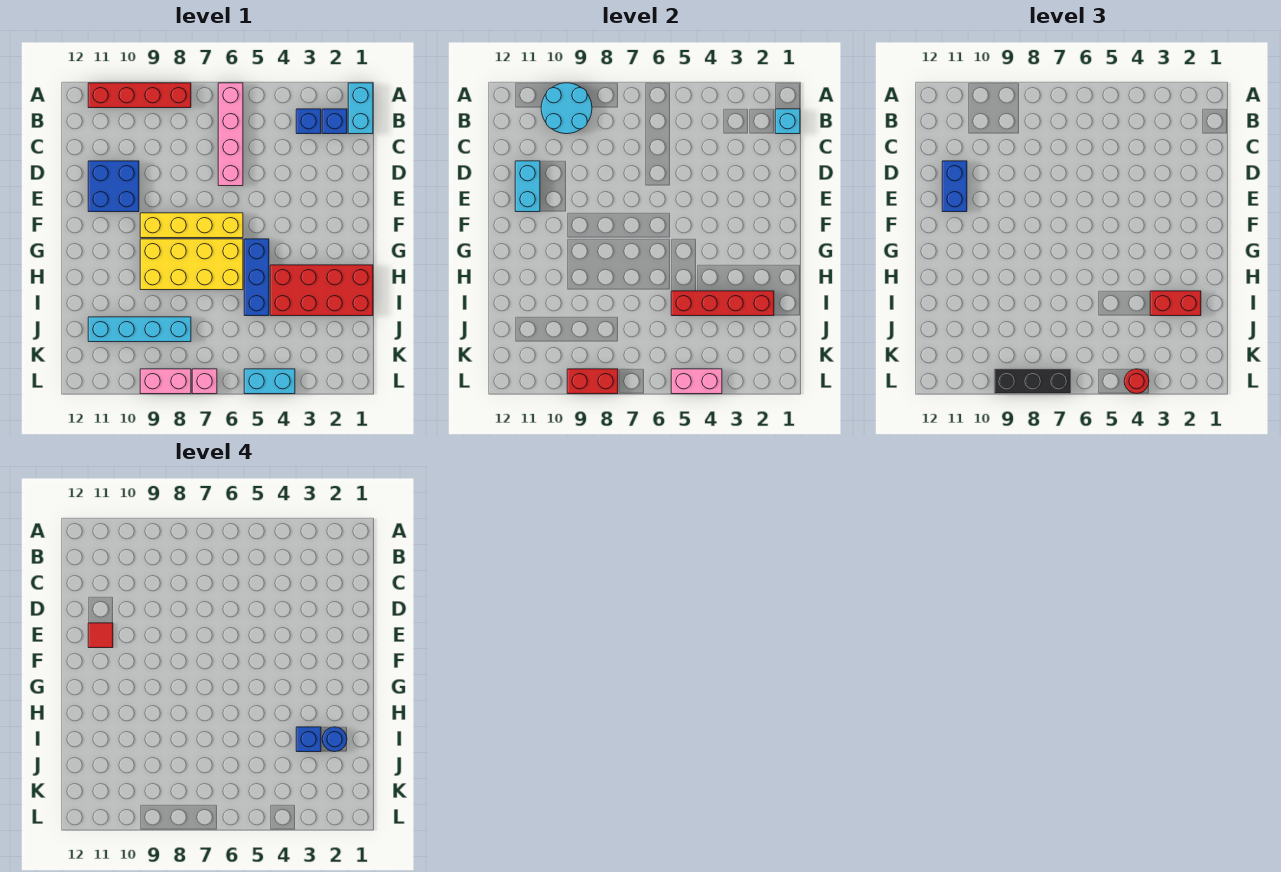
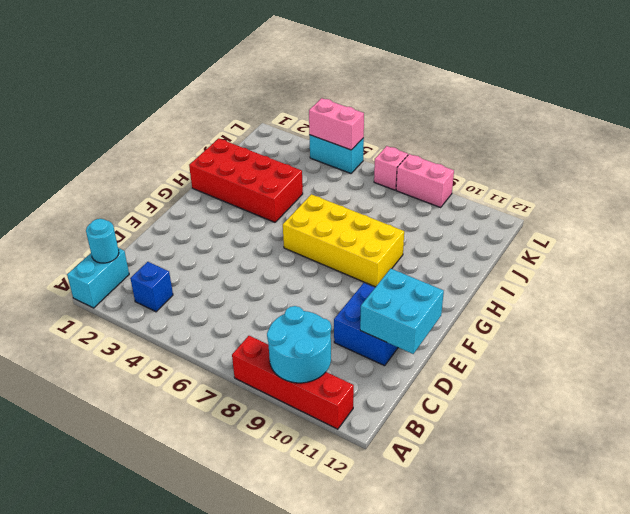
cyan 1x1 round brick [86,219,119,263] -> cyan 1x1 brick [775,109,800,134]
cyan 2x2 brick [360,269,444,354] -> cyan 1x2 brick [515,161,540,212]
none -> pink 1x4 brick [218,83,243,186]
none -> blue 1x1 brick [322,109,347,134]
none -> yellow 1x4 brick [140,213,243,238]

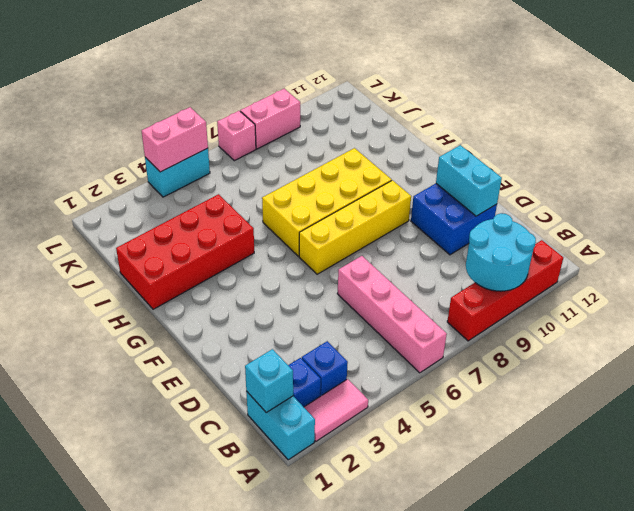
pink 1x2 tile [304,379,368,441] -> none
none -> blue 1x3 brick [244,239,269,316]
none -> cyan 1x4 brick [88,317,191,342]
none -> red 1x4 brick [671,291,774,316]

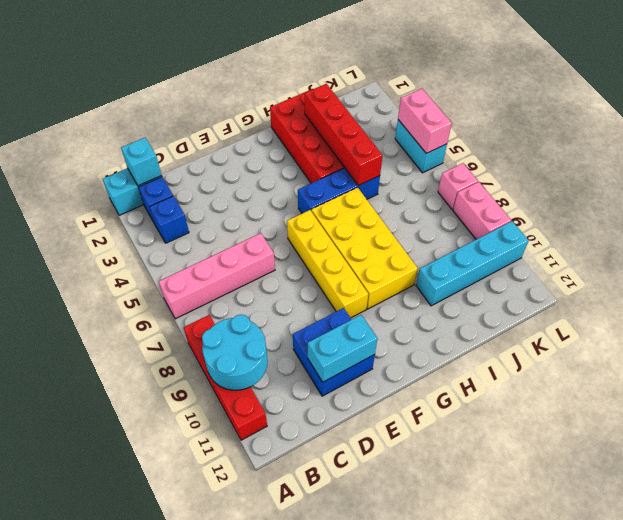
cyan 1x4 brick [416,221,529,306] -> cyan 1x4 brick turned to [88,317,191,342]
none -> red 1x2 brick [567,369,618,394]
none -> blue 1x2 brick [942,161,967,212]
none -> red 1x2 brick [1150,291,1201,316]

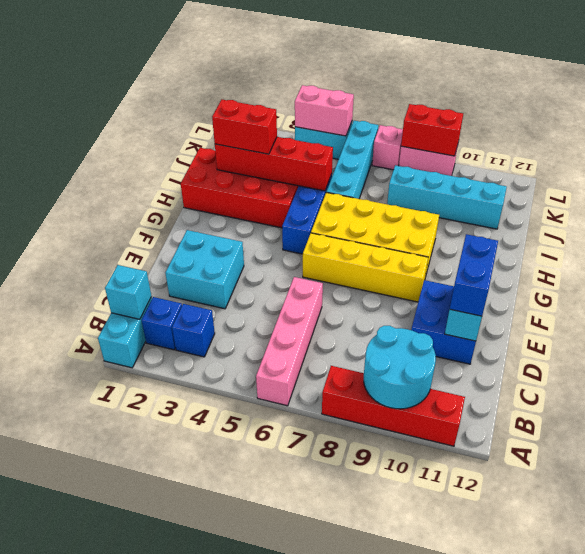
cyan 2x2 brick [165,230,244,309] -> none
cyan 1x4 brick [326,121,378,199] -> none
none -> red 1x1 round brick [1124,369,1149,394]
none -> black 1x3 brick [994,369,1071,394]
none -> red 1x1 tile [88,623,113,648]

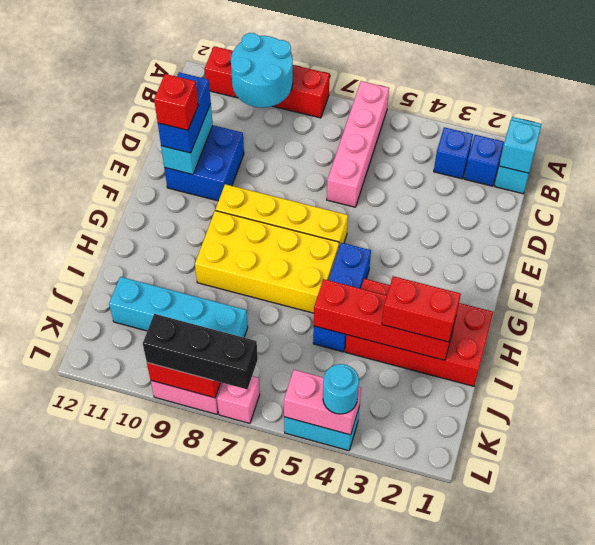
red 1x1 brick [154,74,198,130] -> red 1x1 tile [88,623,113,648]
cyan 1x1 round brick [323,364,359,414] -> red 1x1 round brick [1124,369,1149,394]
none -> blue 1x1 round brick [322,727,347,752]
none -> blue 1x1 brick [296,727,321,752]

